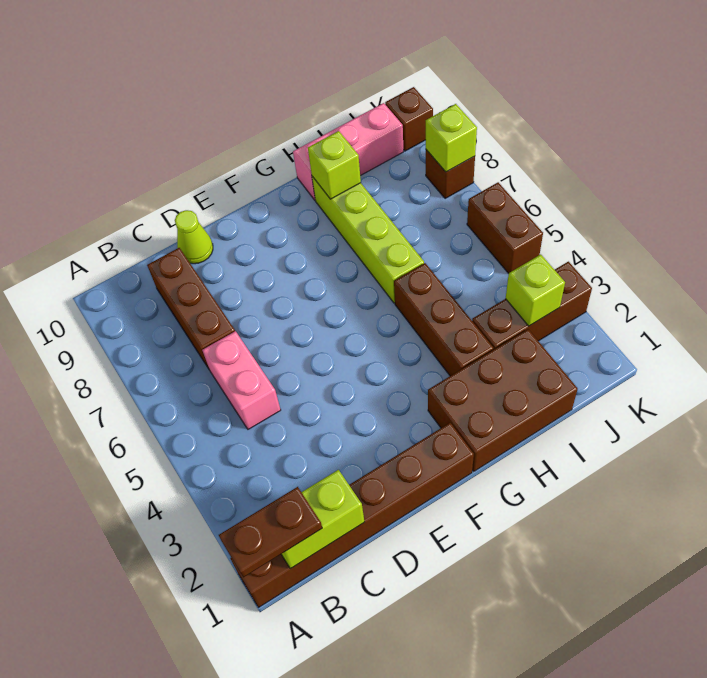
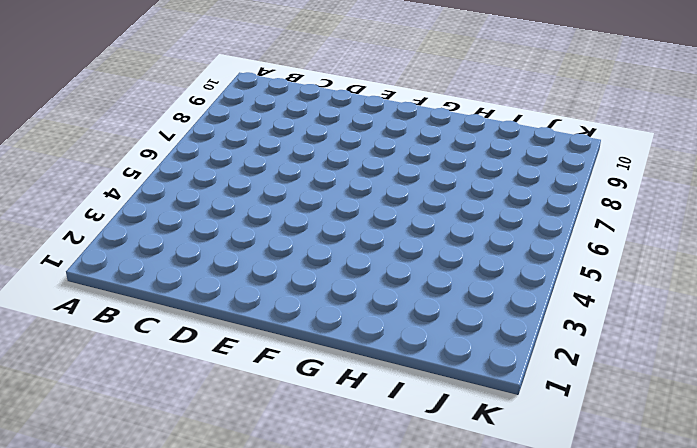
none -> brown 1x6 brick [230,423,474,608]
none -> pink 1x2 brick [202,331,281,429]
none -> brown 1x3 brick [147,248,235,369]

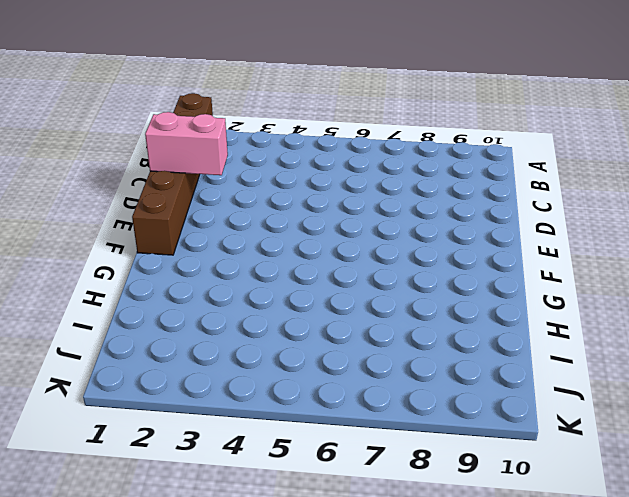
pink 1x2 brick [145,112,228,175] -> pink 1x2 brick moved to [202,331,281,429]
none -> brown 1x3 brick [147,248,235,369]
none -> lime 1x1 cone [175,210,213,264]
none -> brown 2x3 brick [428,329,578,471]

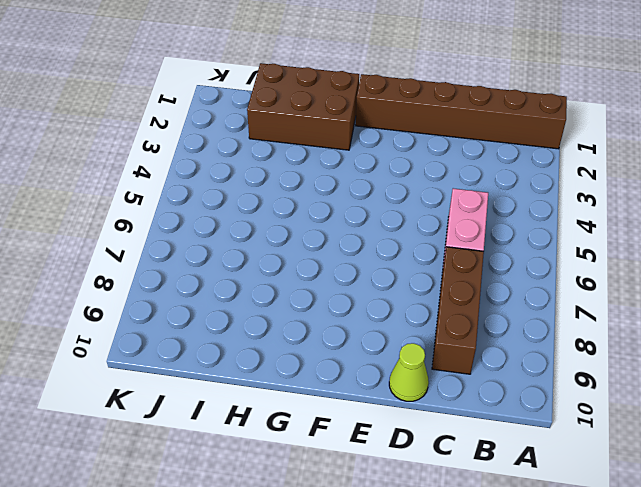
none -> brown 1x3 brick [394,263,493,376]
none -> lime 1x4 brick [312,176,424,303]
none -> pink 1x3 brick [293,103,403,200]

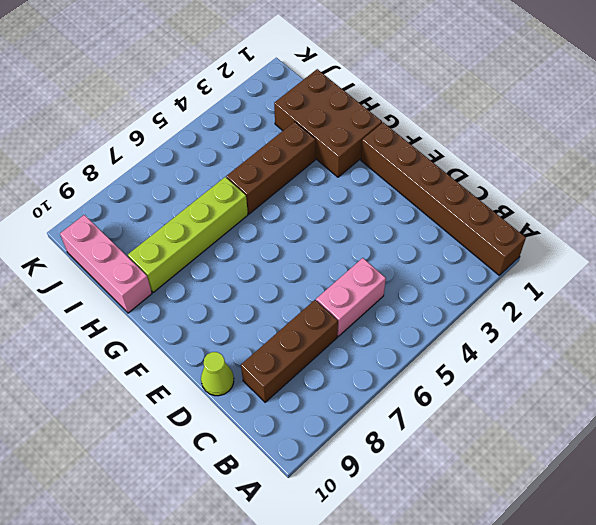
none -> brown 1x3 brick [472,262,592,350]
none -> brown 1x2 brick [467,182,543,274]
none -> brown 1x1 brick [426,150,475,199]

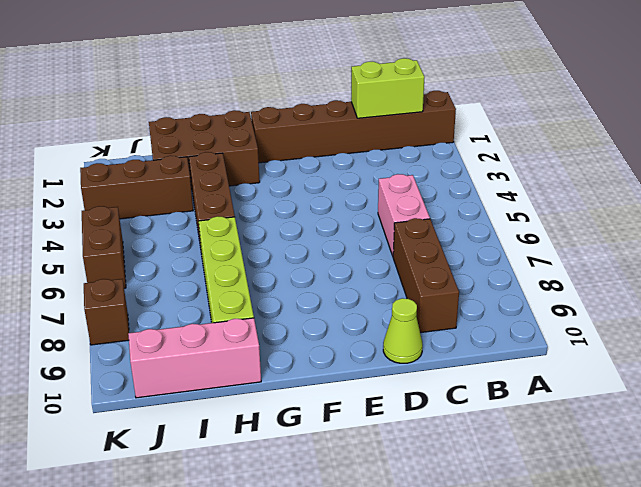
none -> brown 1x1 brick [385,87,433,151]
none -> lime 1x1 brick [308,131,361,199]
none -> lime 1x1 brick [506,254,565,326]

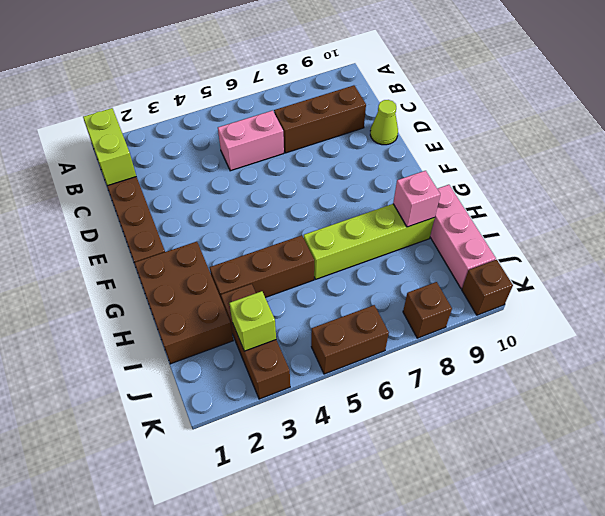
pink 1x1 brick [393,171,440,227] -> lime 1x1 brick [308,131,361,199]
none -> lime 1x1 brick [426,104,477,172]
none -> brown 1x2 plate [219,487,322,577]

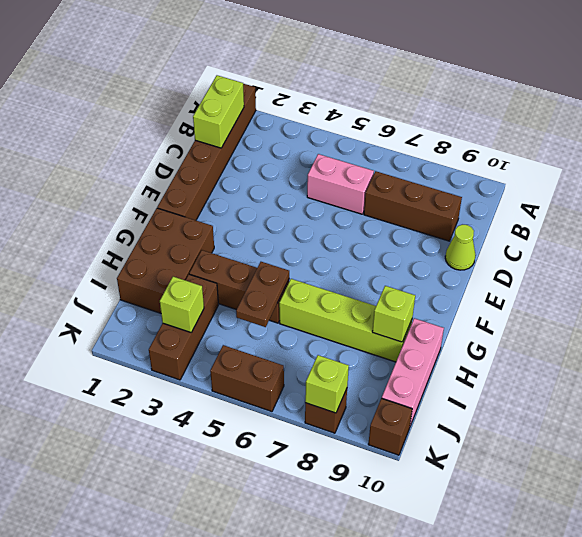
brown 1x2 plate [236,262,289,327] -> brown 1x2 plate moved to [219,487,322,577]

